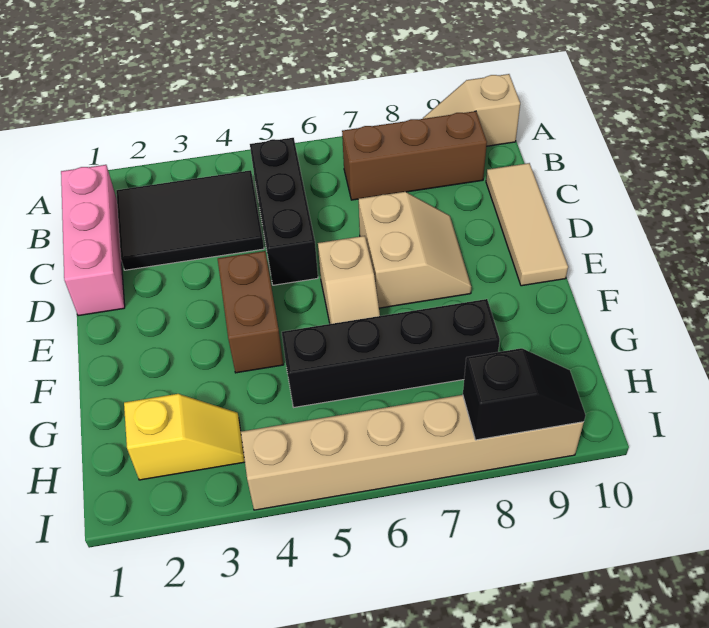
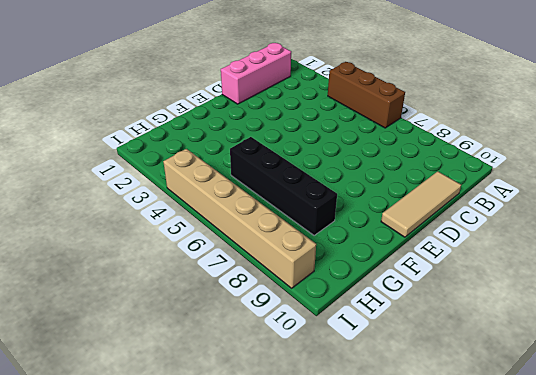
brown 1x3 brick [328,62,405,128] -> brown 1x3 brick moved to [342,111,487,200]
none -> tan 1x2 slope [423,74,520,146]
none -> black 2x3 tile [116,170,264,270]
none -> black 1x3 brick [250,138,318,285]

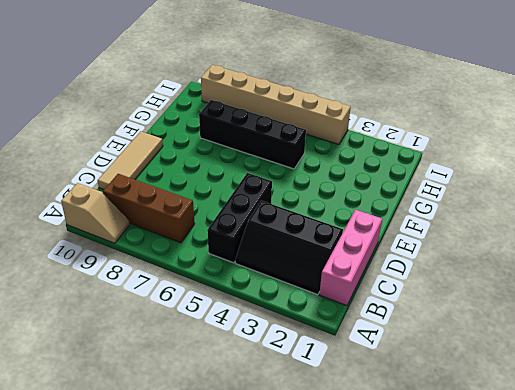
black 2x3 slope [235,201,343,295] -> black 2x3 tile [116,170,264,270]
none -> tan 2x2 slope [359,192,471,308]
none -> brown 1x2 brick [218,251,284,373]
none -> tan 1x2 slope [318,236,380,324]

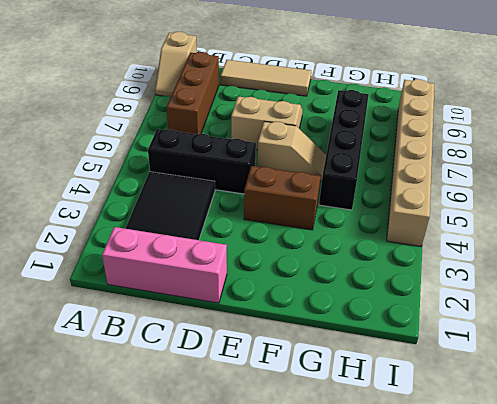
none -> yellow 1x2 slope [124,394,245,480]
none -> black 1x2 slope [463,348,586,440]

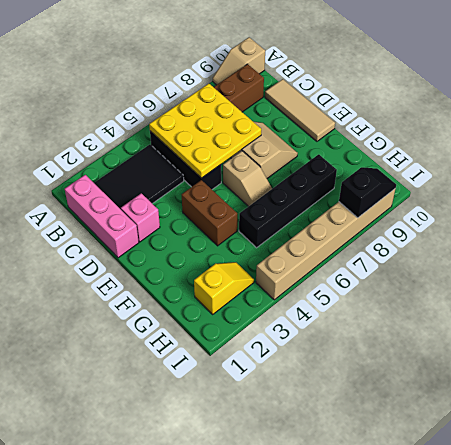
yellow 3x3 plate [149,84,261,178] -> none
pink 1x1 brick [121,193,160,242] -> none

